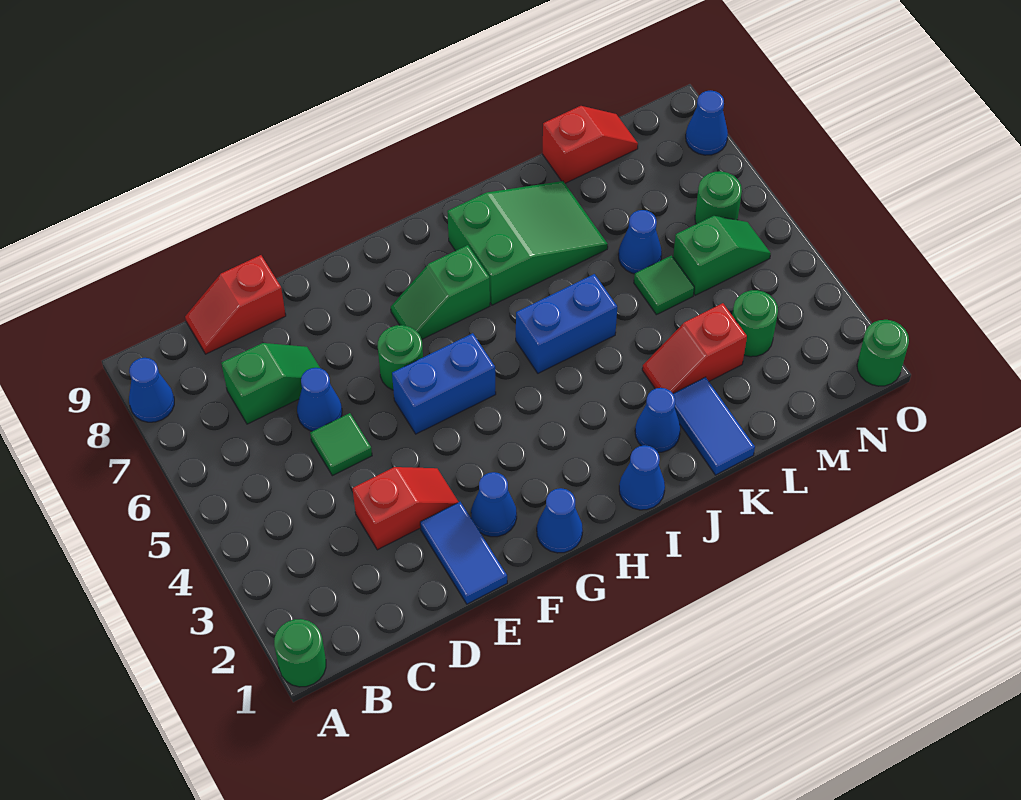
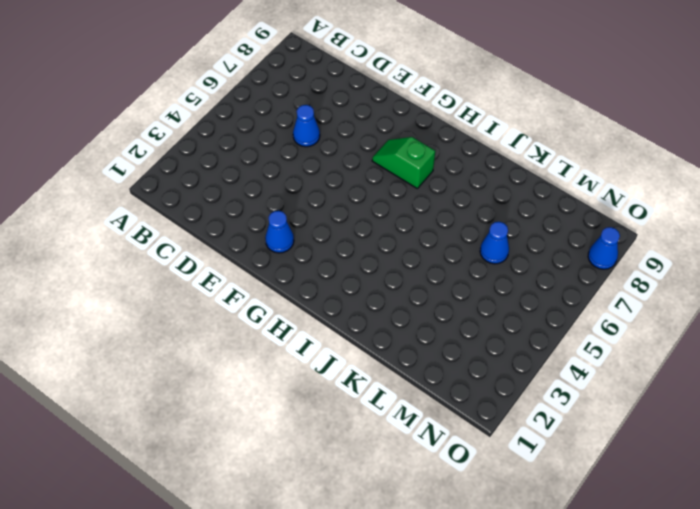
none -> green 1x1 round brick [274,619,326,687]
none -> blue 1x1 cone [129,358,174,422]
none -> green 1x2 slope [221,343,320,424]

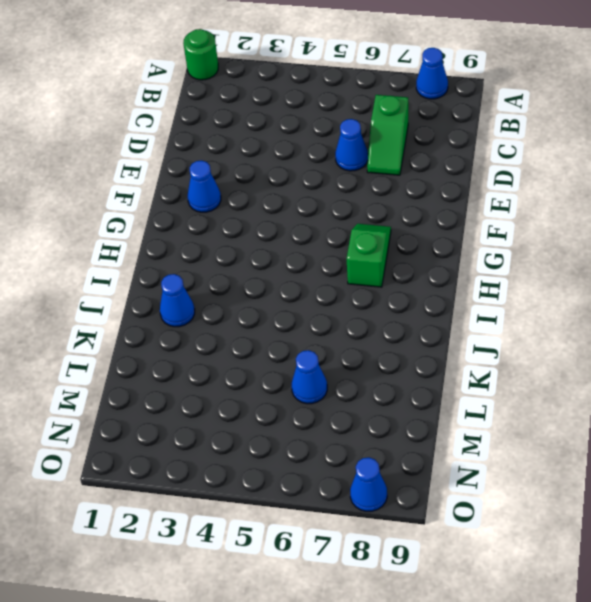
none -> red 1x2 slope [185,255,286,354]
none -> red 1x2 slope [352,467,458,550]
none -> green 1x1 tile [310,413,372,476]

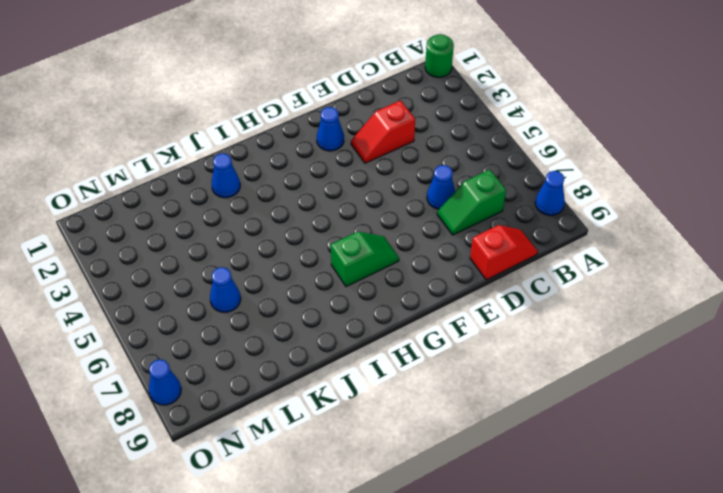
none -> green 1x1 tile [310,413,372,476]
none -> blue 1x2 tile [420,502,507,604]
none -> blue 1x2 brick [392,333,496,434]

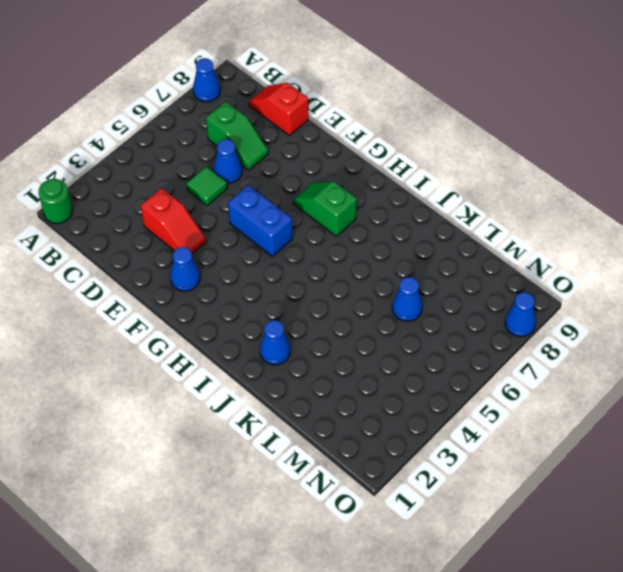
none -> blue 1x2 tile [420,502,507,604]
none -> green 1x1 round brick [378,325,423,390]
none -> blue 1x1 cone [537,488,583,553]

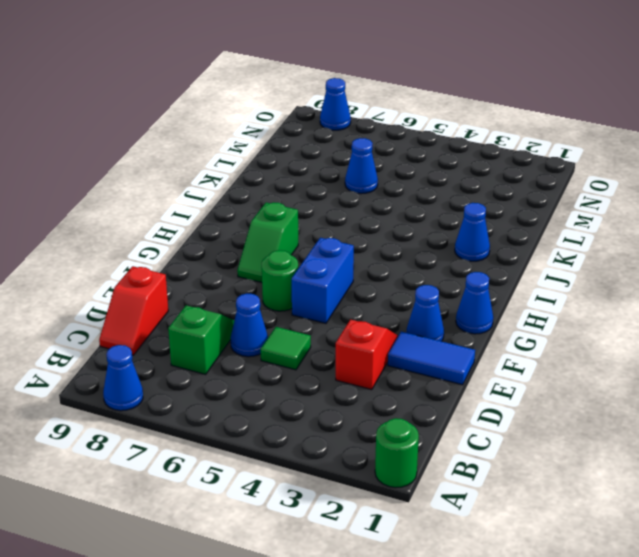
none -> blue 1x1 cone [619,445,665,510]
none -> blue 1x2 brick [516,274,617,373]
none -> green 2x3 slope [447,181,608,305]

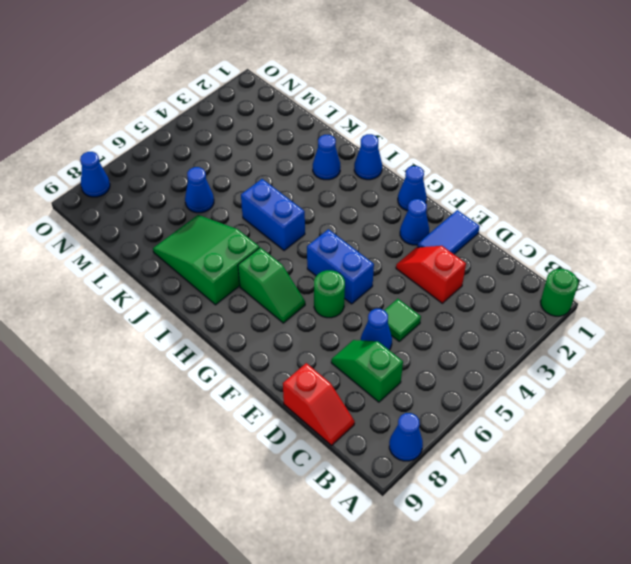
none -> blue 1x2 tile [673,377,755,475]
none -> red 1x2 slope [642,303,747,393]
none -> green 1x1 tile [634,256,694,315]

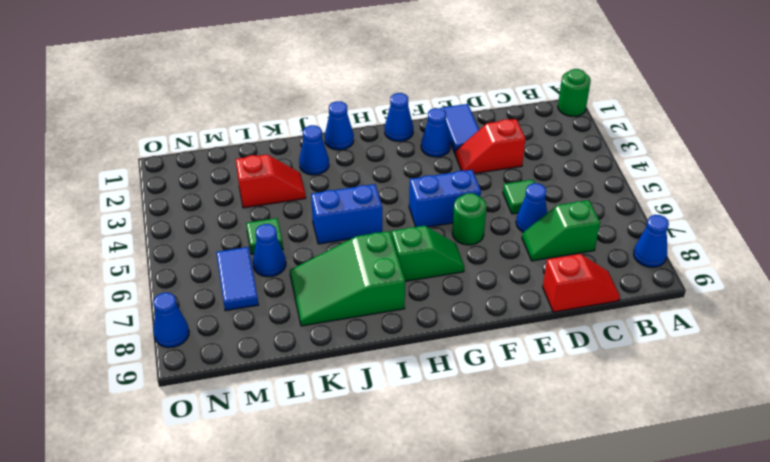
blue 1x2 tile [216,247,259,311] -> blue 1x2 tile moved to [673,377,755,475]
none -> red 1x2 slope [542,106,638,183]
none -> green 1x1 round brick [732,290,778,357]
none -> green 1x2 slope [673,216,771,295]

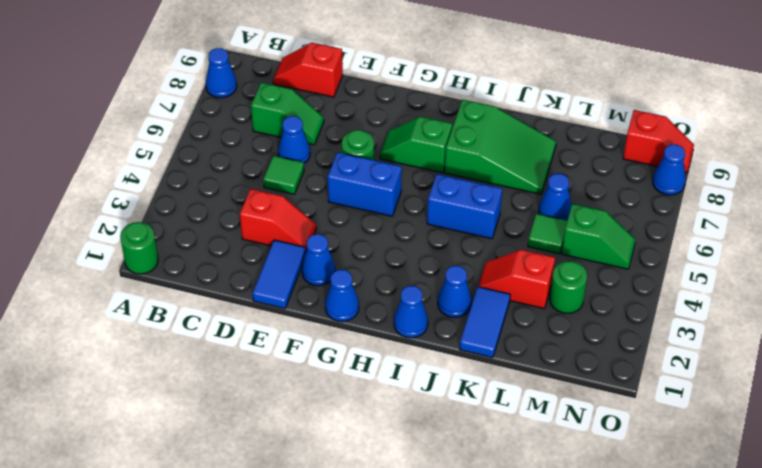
red 1x2 slope [623,110,694,173] -> red 1x2 slope moved to [542,106,638,183]
none -> green 1x1 round brick [695,171,742,224]
none -> green 1x1 round brick [857,320,909,386]

